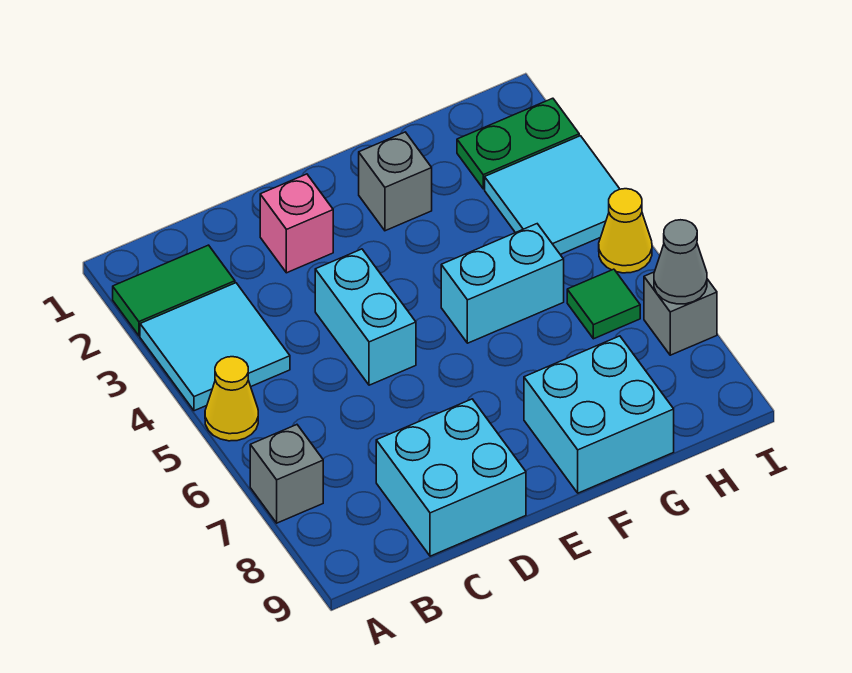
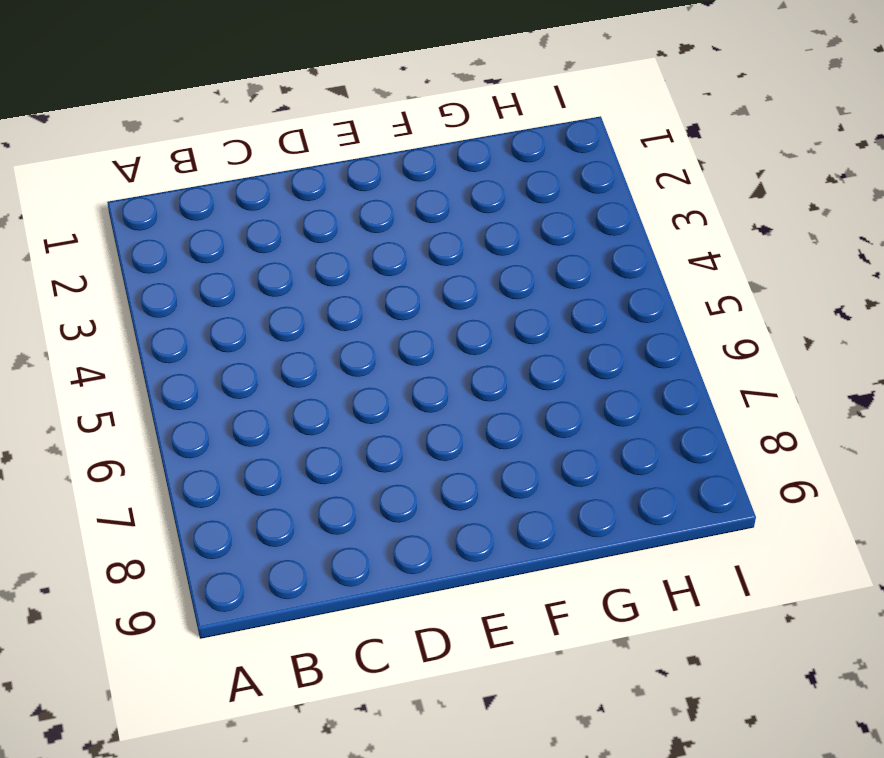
none -> green 1x2 tile [113,245,235,336]
none -> cyan 2x2 tile [140,283,290,411]
none -> yellow 1x1 cone [205,357,258,441]

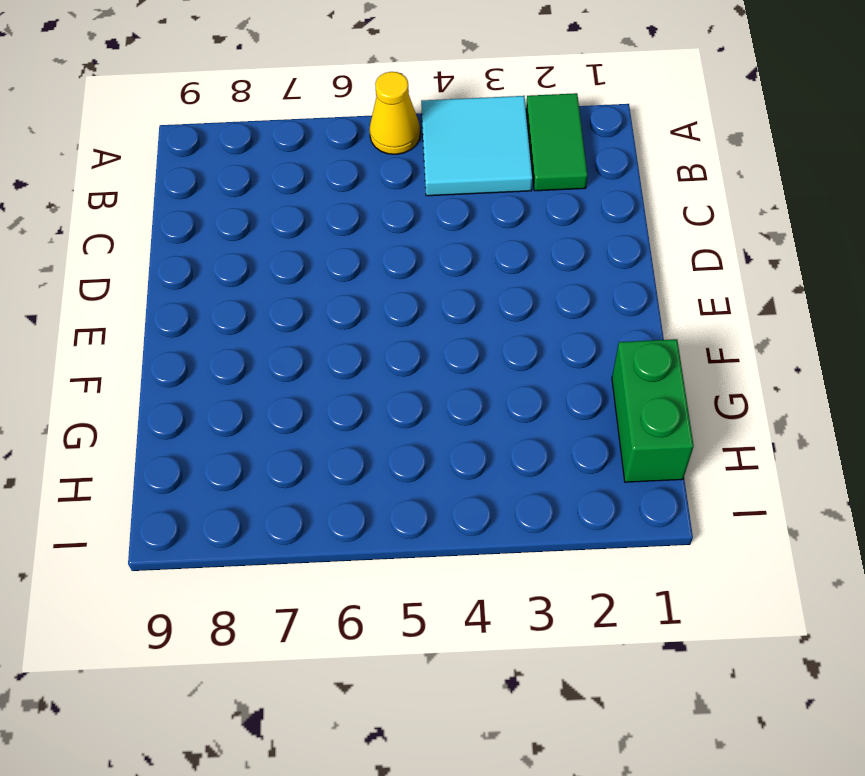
green 1x2 brick [612,339,694,482] -> none
none -> grey 1x1 brick [250,425,323,523]
none -> cyan 2x2 brick [376,399,526,556]
none -> pink 1x1 brick [260,174,333,273]

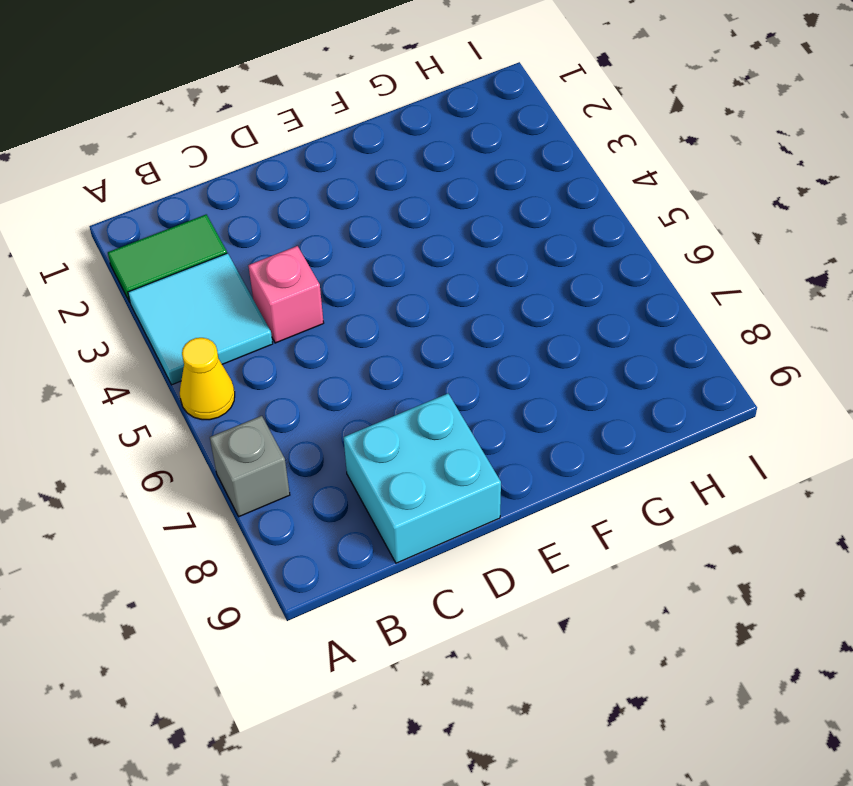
pink 1x1 brick [248,246,324,343] -> pink 1x1 brick moved to [260,174,333,273]
none -> cyan 1x2 brick [315,249,416,385]
none -> grey 1x1 brick [359,132,432,231]
none -> cyan 1x2 brick [441,224,564,343]

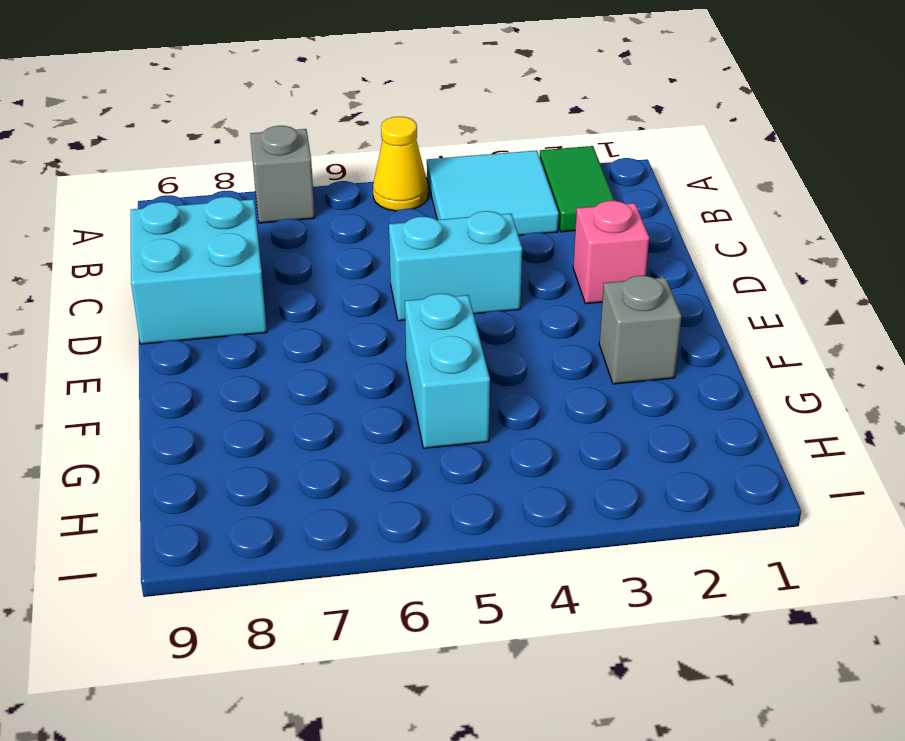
none -> cyan 2x2 brick [524,336,674,493]
none -> green 1x2 plate [457,98,579,189]
none -> cyan 2x2 tile [485,136,619,255]

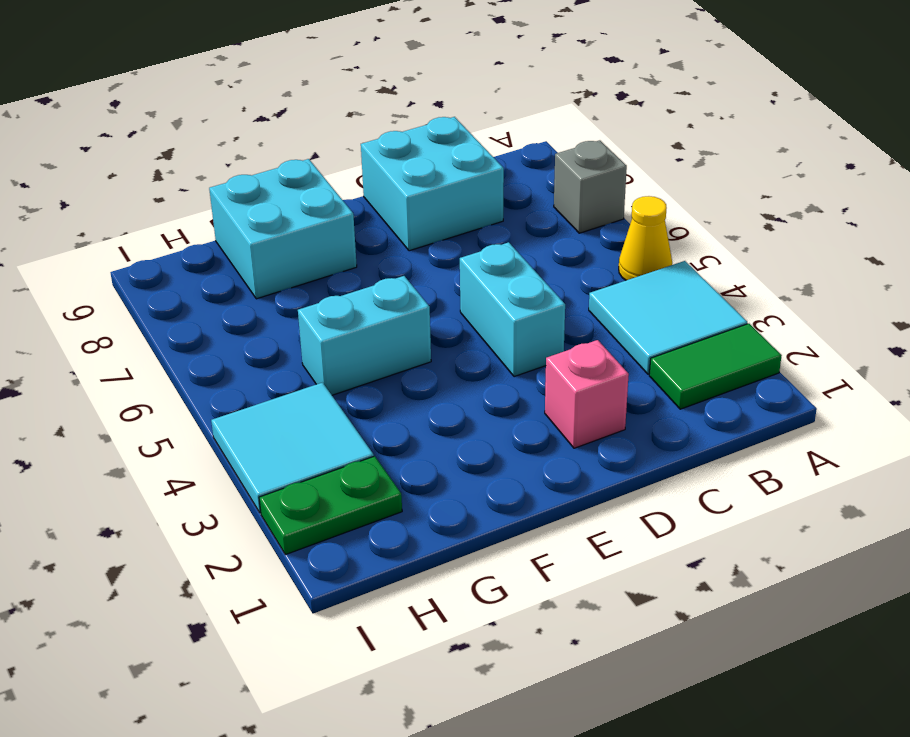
none -> grey 1x1 brick [359,132,432,231]
none -> green 1x1 tile [567,269,640,339]
none -> yellow 1x1 cone [599,189,652,273]

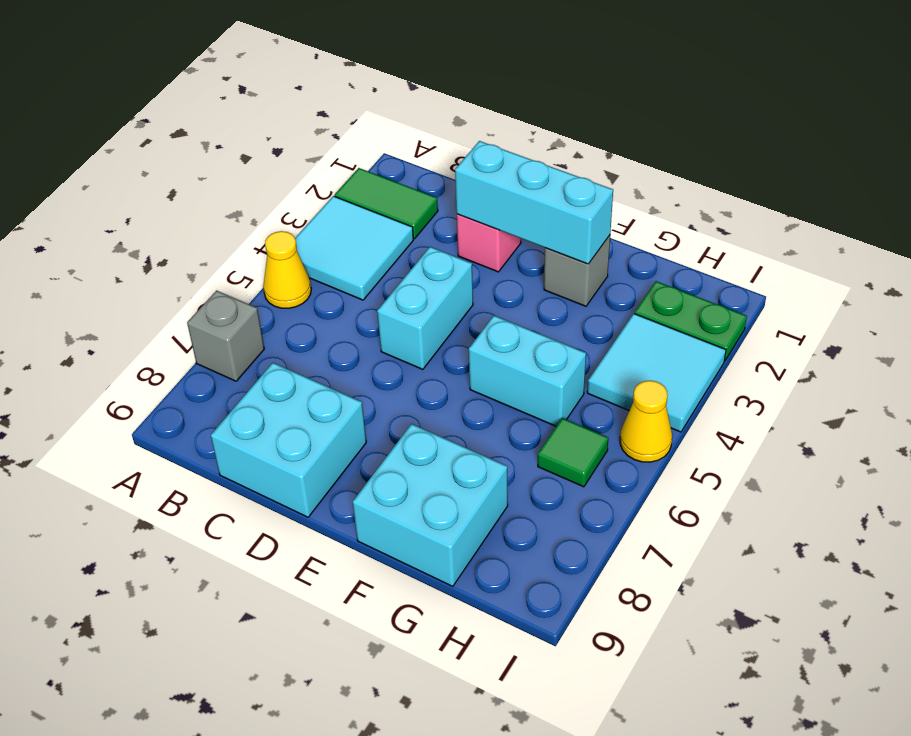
cyan 1x3 brick [455,141,613,264] -> none
none -> grey 1x1 brick [644,272,717,355]
none -> grey 1x1 cone [654,220,707,304]

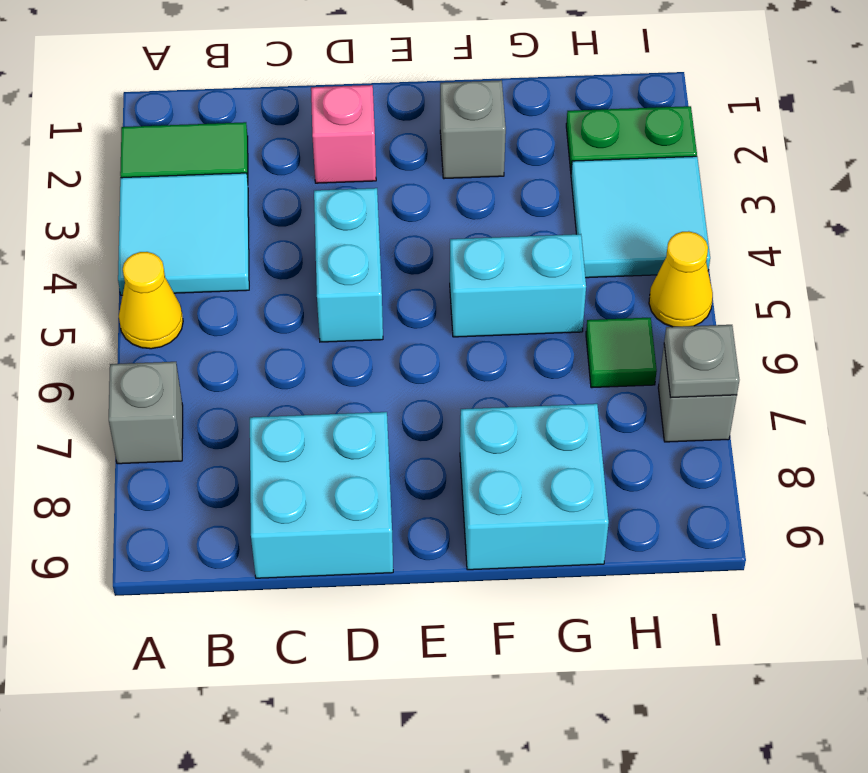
grey 1x1 plate [664,325,739,398] -> grey 1x1 cone [654,220,707,304]

